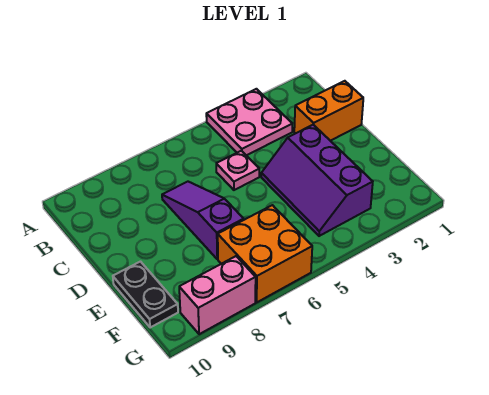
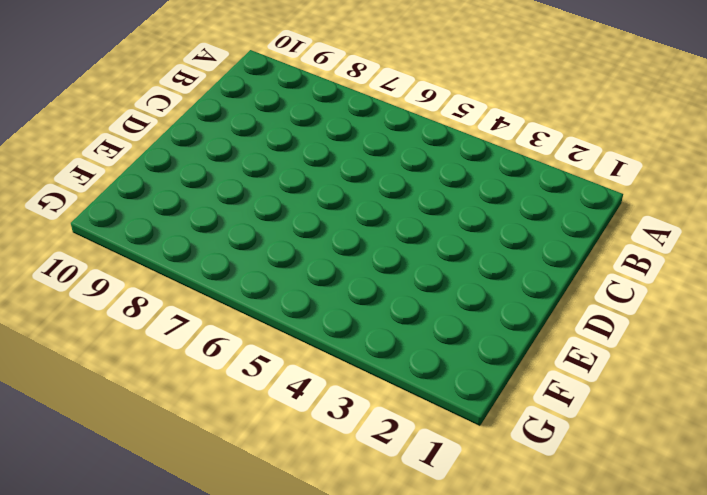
none -> pink 2x2 plate [206,89,292,155]
none -> orange 1x2 brick [294,81,363,141]

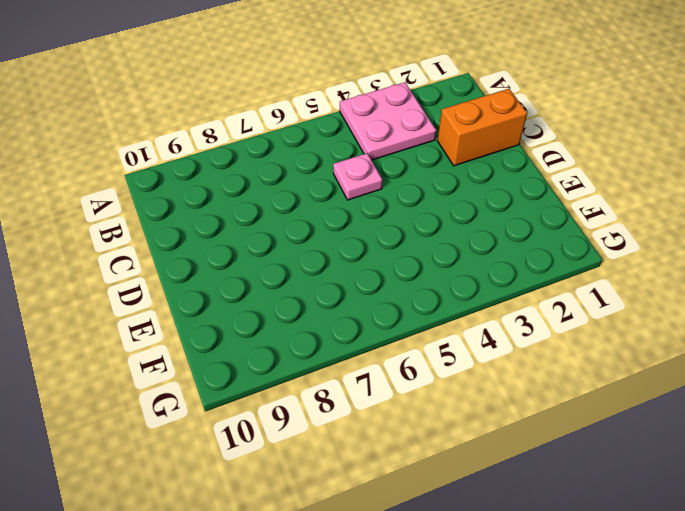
none -> purple 1x3 slope [162,182,244,259]
none -> purple 2x3 slope [261,125,373,236]

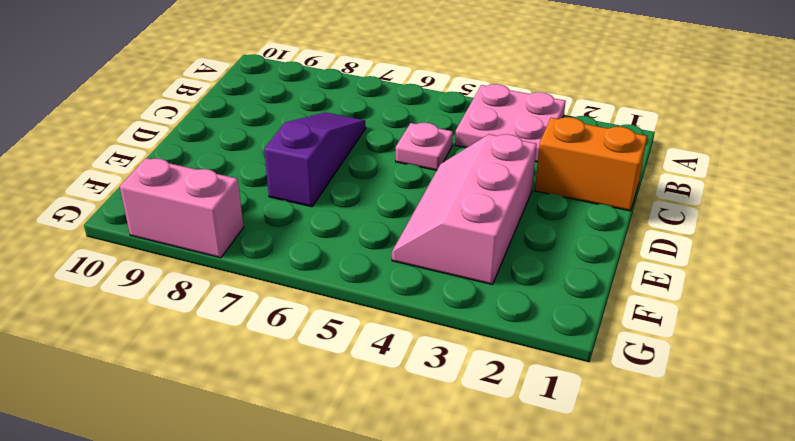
pink 2x3 slope [392,134,537,285] -> purple 2x3 slope [261,125,373,236]
none -> black 1x2 plate [113,262,178,328]
none -> orange 2x2 brick [218,205,312,302]

